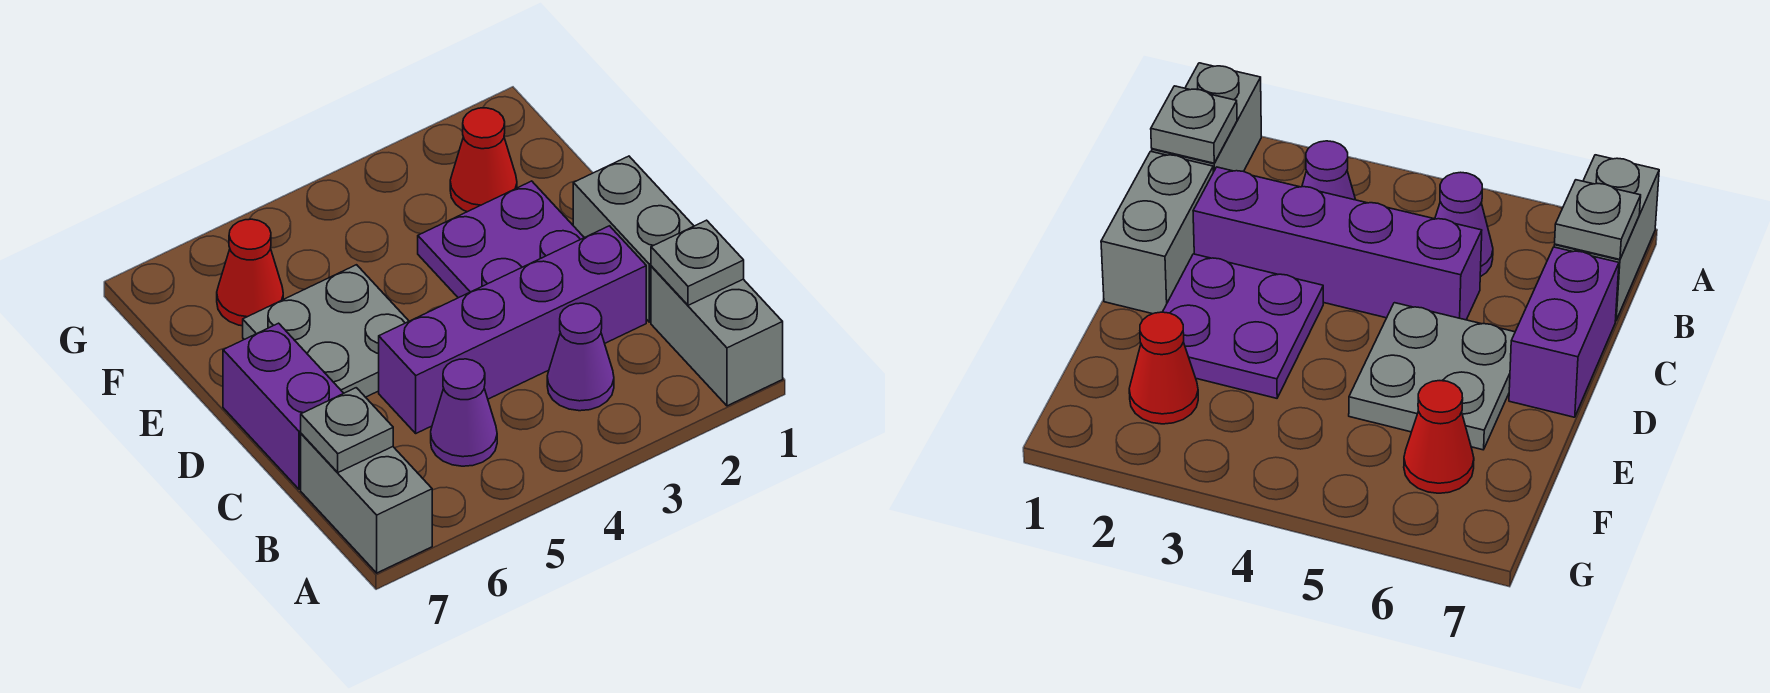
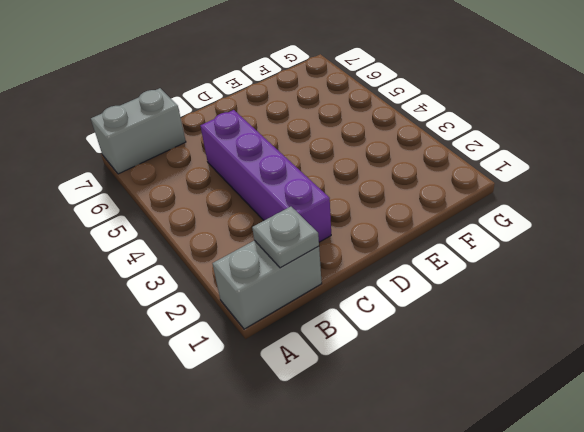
none -> purple 1x1 cone [547,303,614,411]
none -> purple 1x1 cone [431,359,497,466]
none -> grey 1x2 brick [573,156,694,322]

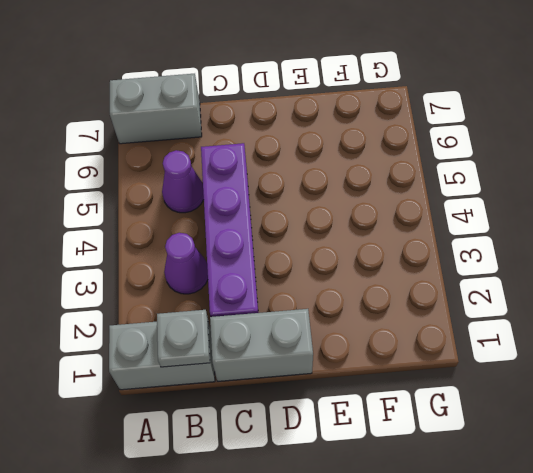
none -> purple 1x2 brick [223,323,344,489]
none -> purple 2x2 plate [418,181,584,298]
none -> grey 2x2 plate [243,265,409,397]

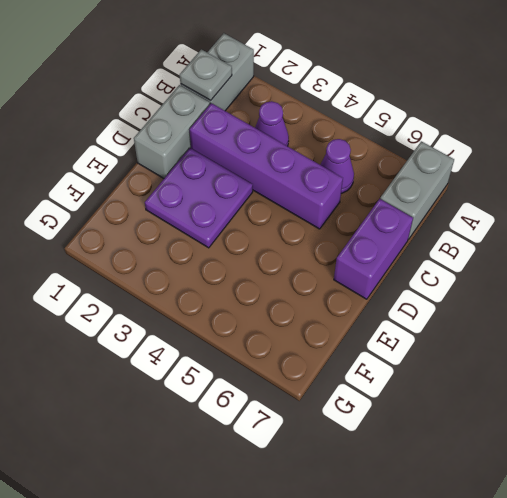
none -> grey 2x2 plate [243,265,409,397]
none -> red 1x1 cone [450,108,517,212]
none -> red 1x1 cone [217,219,283,326]

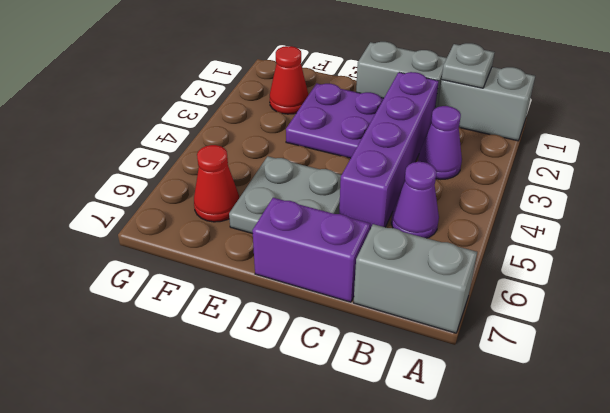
none -> grey 1x1 plate [301,388,393,472]

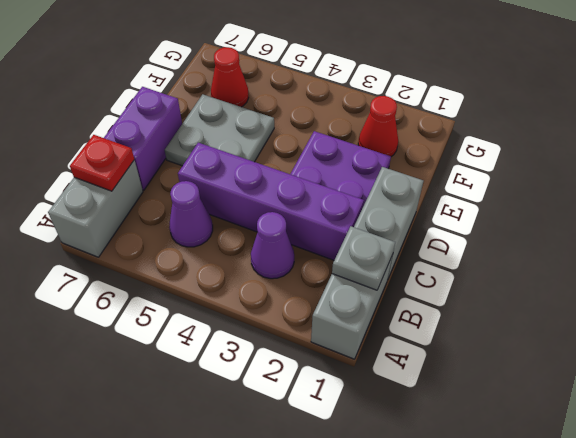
red 1x1 plate [70,135,134,191] -> grey 1x1 plate [301,388,393,472]

